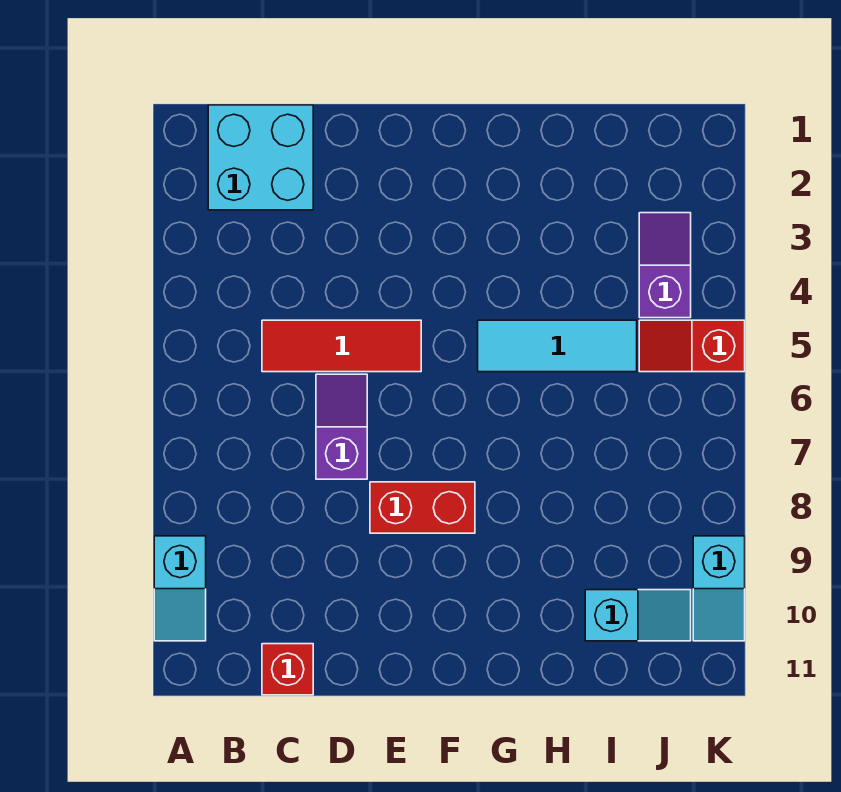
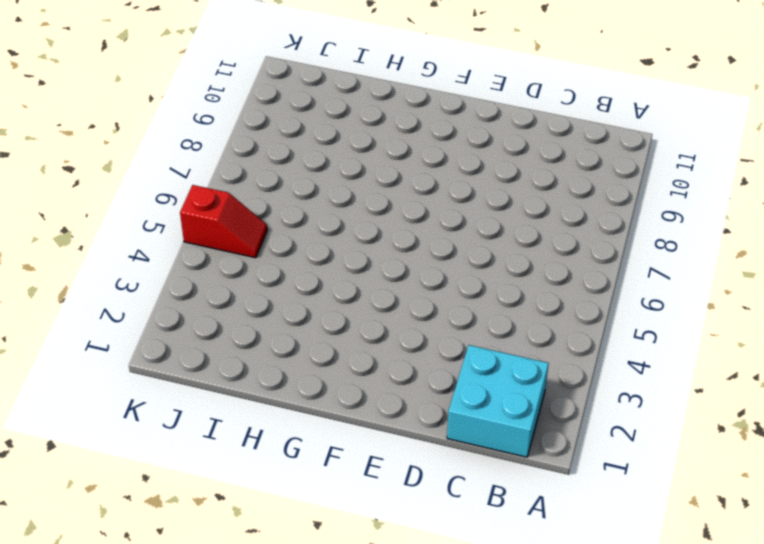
none -> cyan 1x2 slope [154,536,206,641]
none -> red 1x3 tile [262,320,421,372]

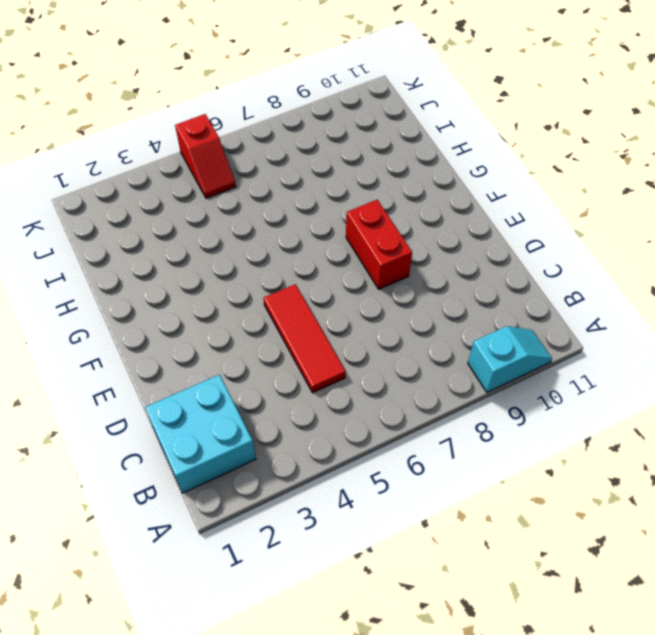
none -> red 1x1 brick [262,644,313,695]
none -> purple 1x2 slope [316,374,367,479]

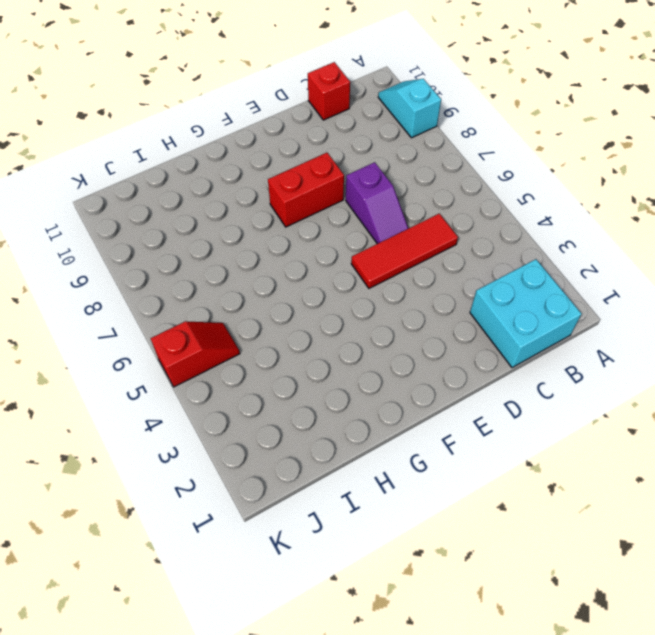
none -> cyan 1x3 tile [478,320,637,372]
none -> cyan 1x2 slope [585,590,691,641]

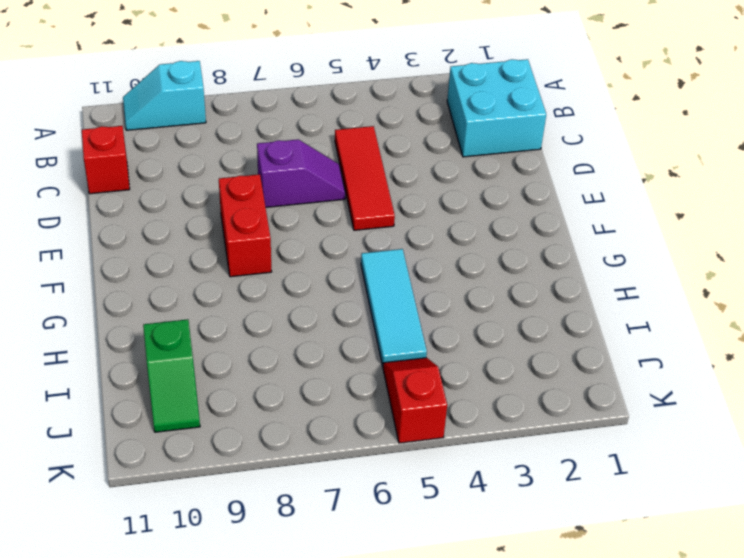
green 1x2 slope [143,319,200,432] -> cyan 1x2 slope [585,590,691,641]
none -> purple 1x2 slope [639,213,691,318]
none -> cyan 1x2 slope [693,536,745,641]

